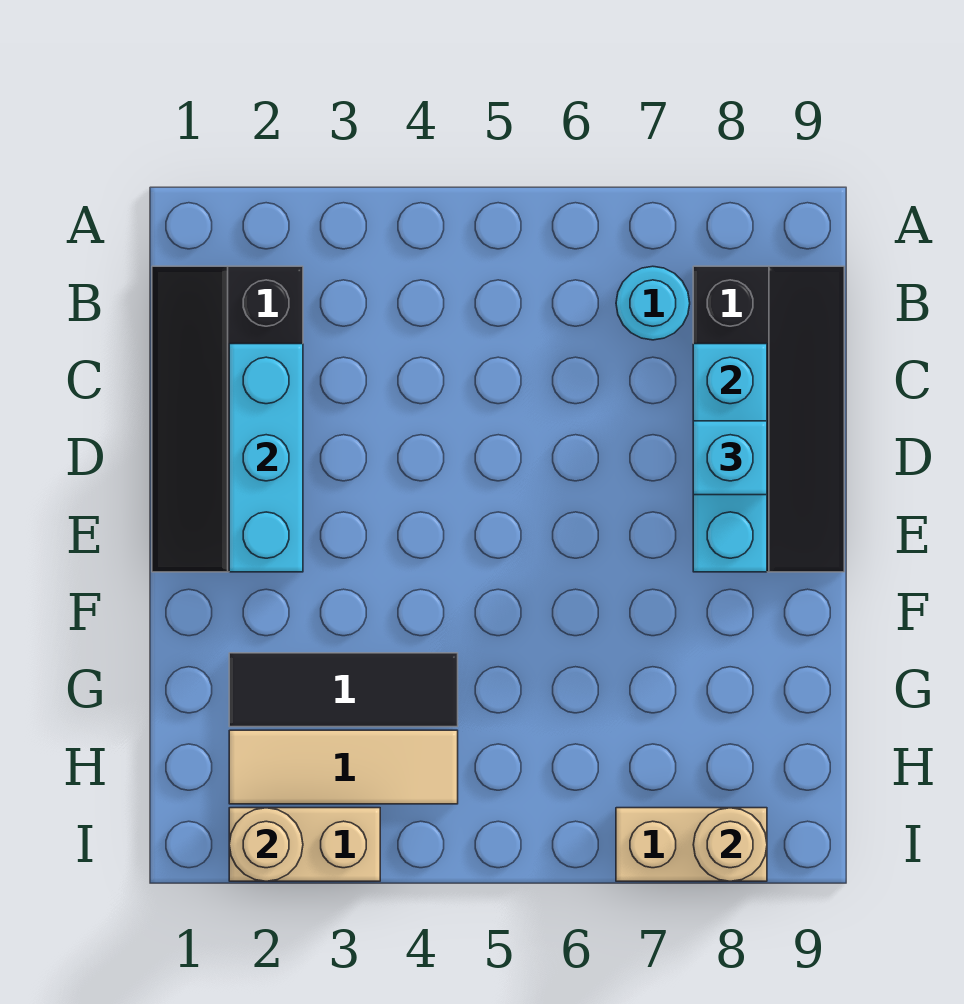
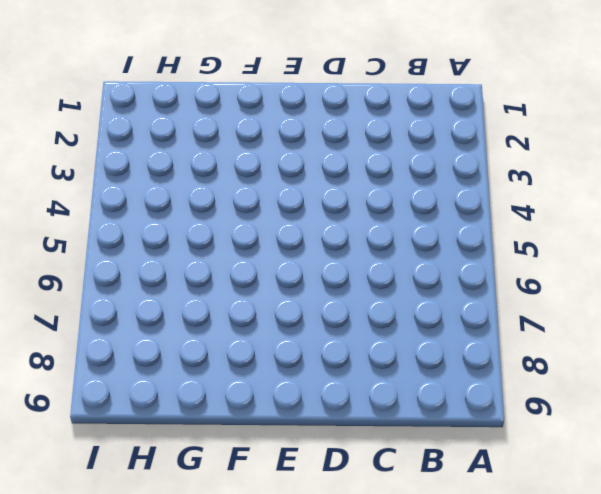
none -> black 2x4 slope [152,266,303,572]
none -> cyan 1x1 round brick [616,266,690,340]
none -> black 2x4 slope [693,266,844,572]

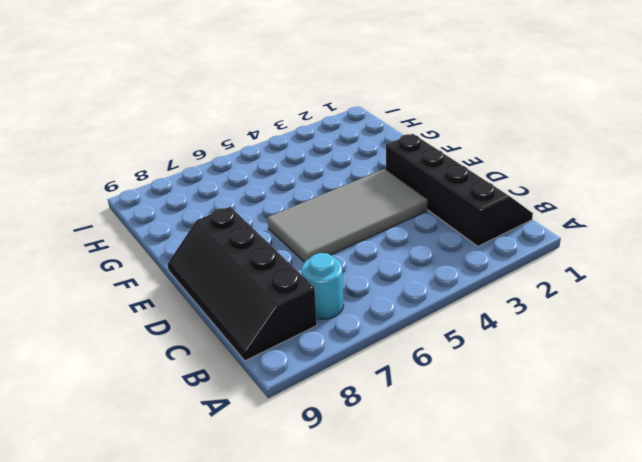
grey 2x4 tile [267,169,428,262] -> none
none -> black 1x3 tile [229,653,458,727]
none -> tan 1x3 tile [229,730,458,804]
none -> tan 1x2 brick [229,808,380,881]

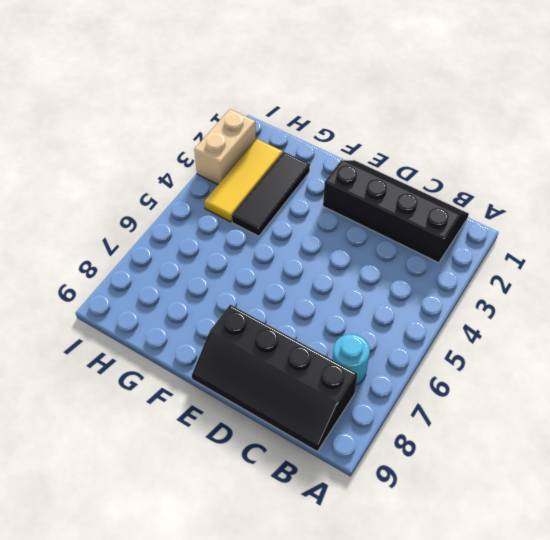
yellow 1x3 tile [204,139,283,222] -> tan 1x3 tile [229,730,458,804]
none -> tan 1x2 brick [616,808,767,881]
none -> cyan 1x3 brick [229,344,303,572]
none -> cyan 1x3 brick [693,344,767,572]

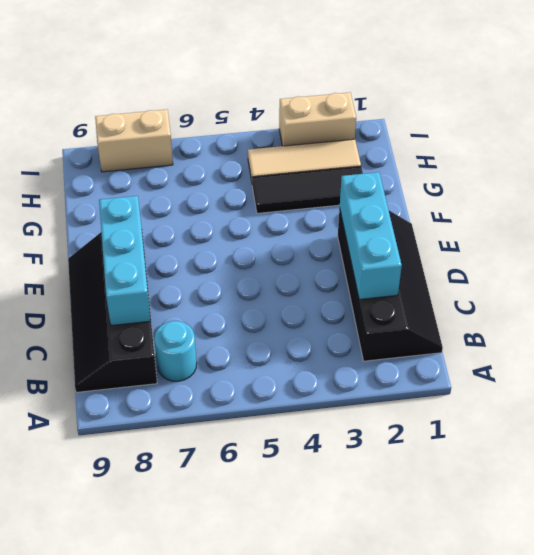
none -> tan 1x1 round brick [229,808,303,881]
none -> tan 1x1 round brick [693,808,767,881]
none -> cyan 1x1 brick [693,421,767,495]

